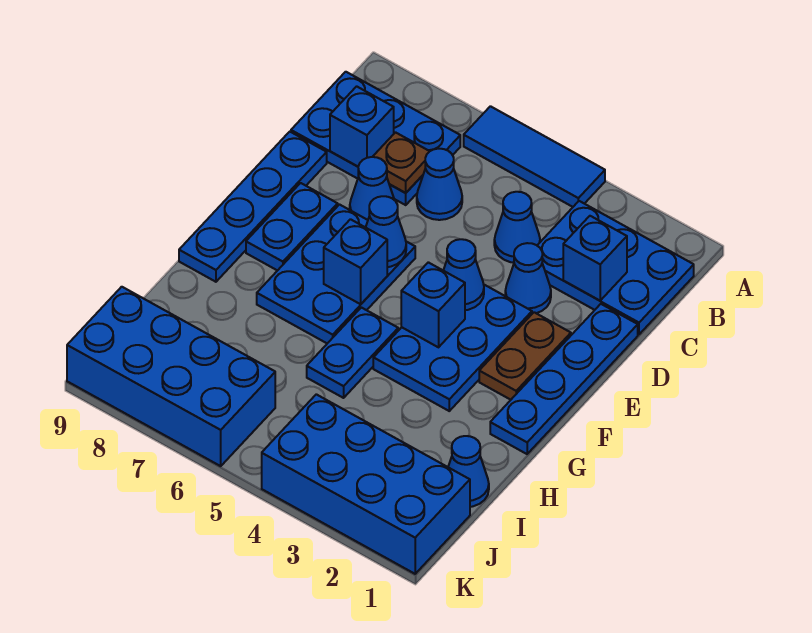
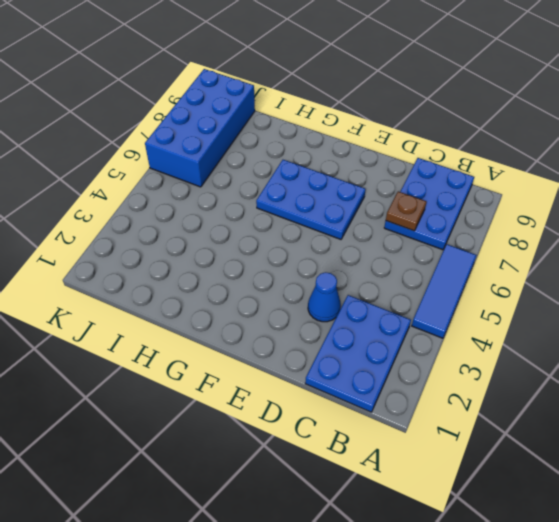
none -> blue 1x1 cone [494,192,540,263]
none -> blue 1x1 cone [417,149,462,220]
none -> blue 1x4 plate [490,304,638,454]

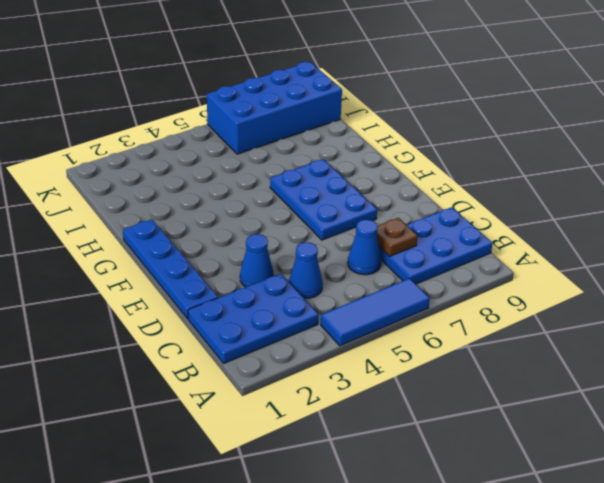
none -> blue 1x1 cone [350,157,394,220]
none -> blue 1x4 plate [179,132,327,282]
none -> brown 1x2 plate [479,312,571,400]

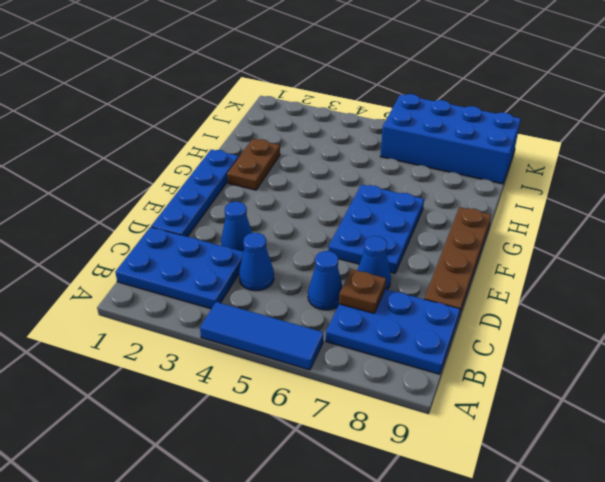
brown 1x4 plate [424,207,491,315] -> blue 1x4 plate [179,132,327,282]
brown 1x2 plate [227,139,280,190] -> brown 1x2 plate moved to [479,312,571,400]
none -> blue 2x3 plate [373,285,532,411]
none -> blue 1x2 plate [246,183,338,271]
none -> blue 1x2 plate [307,307,398,398]

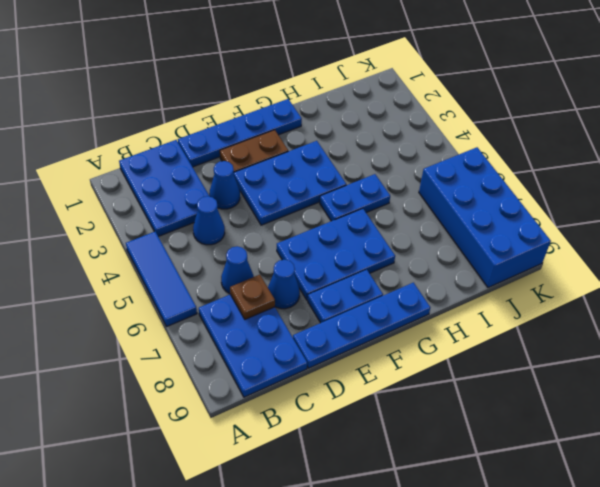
none -> blue 1x1 cone [448,436,489,507]
none -> blue 2x4 brick [262,394,470,574]
none -> blue 1x1 brick [563,216,627,301]

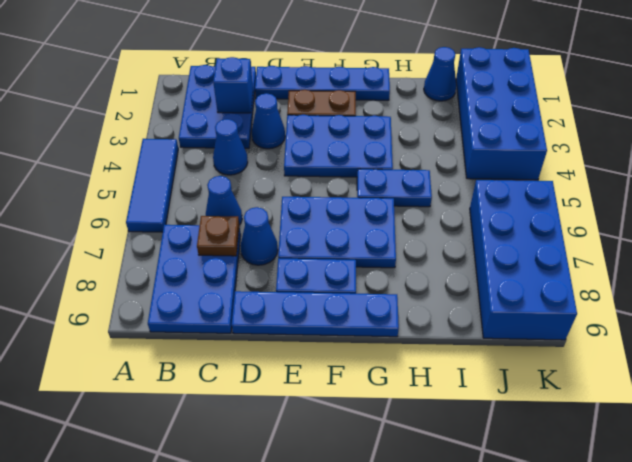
none -> blue 1x1 brick [330,86,394,167]
none -> blue 1x1 cone [443,239,484,310]
none -> blue 1x1 cone [366,196,406,267]

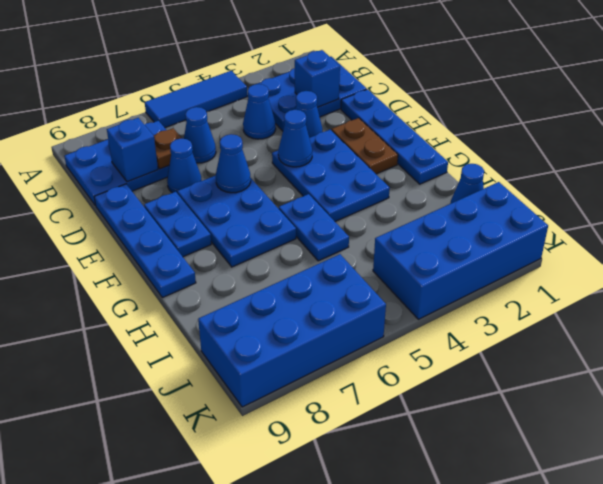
none -> blue 1x1 brick [401,262,465,347]
none -> blue 1x1 brick [324,219,387,304]

